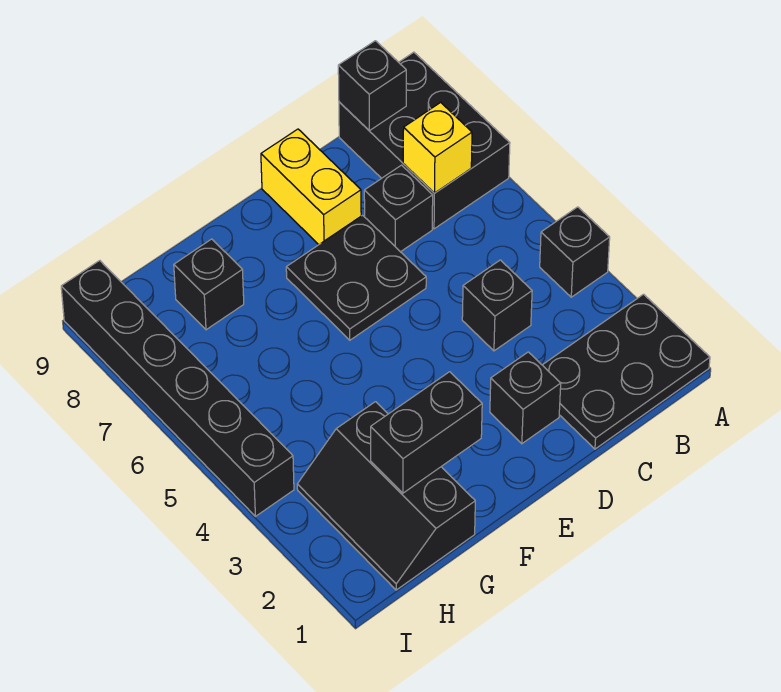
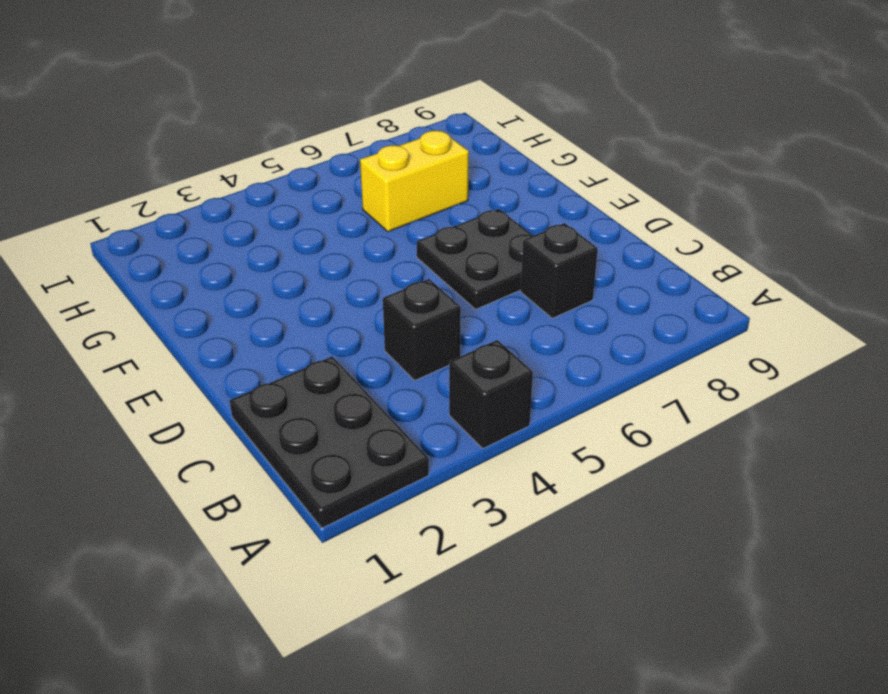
yellow 1x2 brick [360,131,469,232] -> yellow 1x2 brick moved to [261,129,361,244]
none -> black 2x3 brick [339,52,510,229]
none -> black 1x1 brick [490,352,561,444]
none -> black 2x3 slope [297,402,475,590]

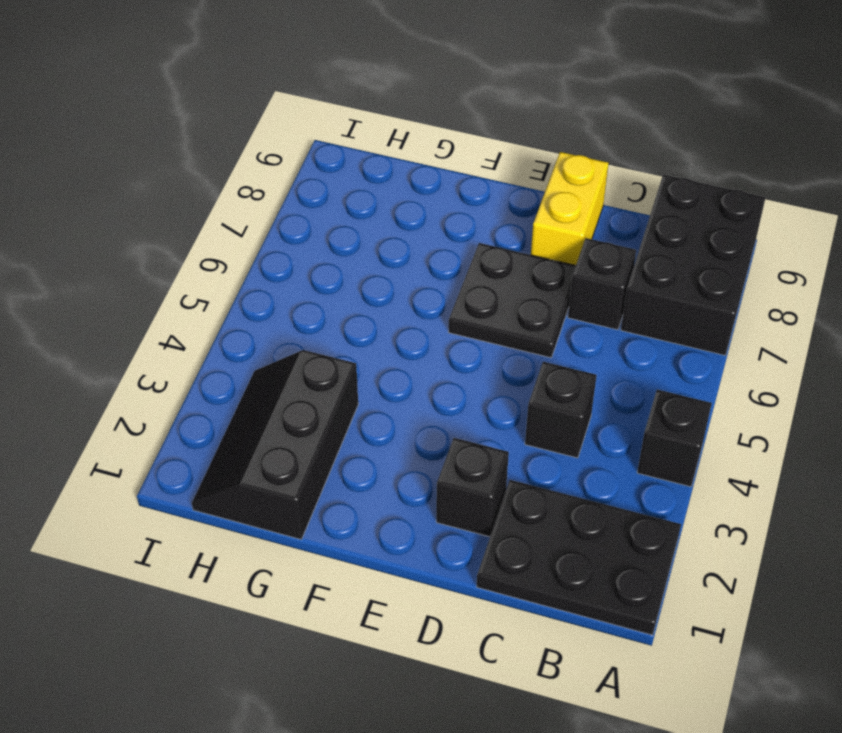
none -> black 1x1 brick [174,239,244,330]
none -> black 1x6 brick [61,261,294,516]
none -> yellow 1x1 brick [403,102,472,193]

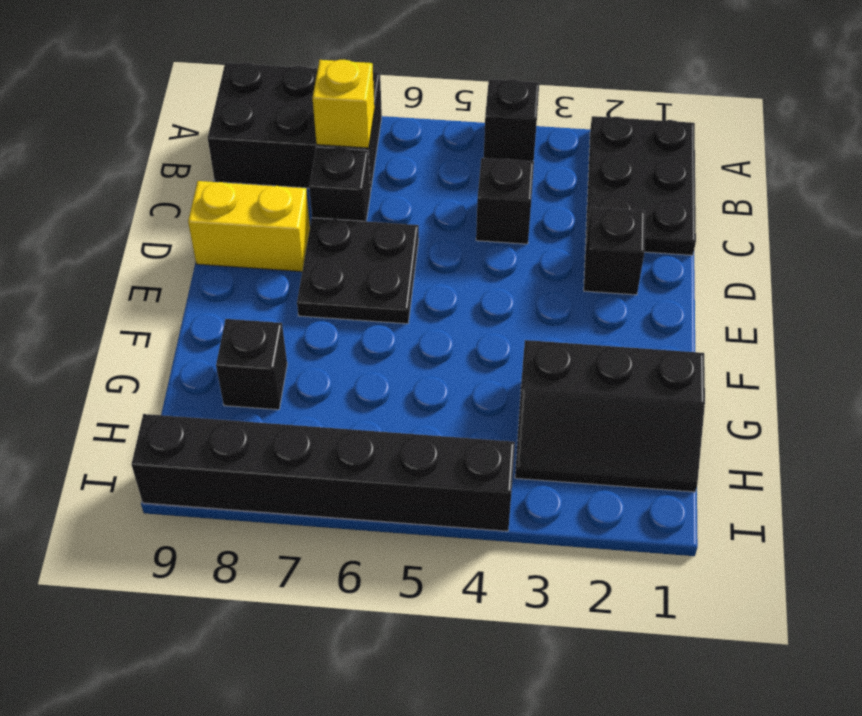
none -> black 1x1 brick [338,41,406,131]
none -> black 1x2 brick [371,372,482,493]

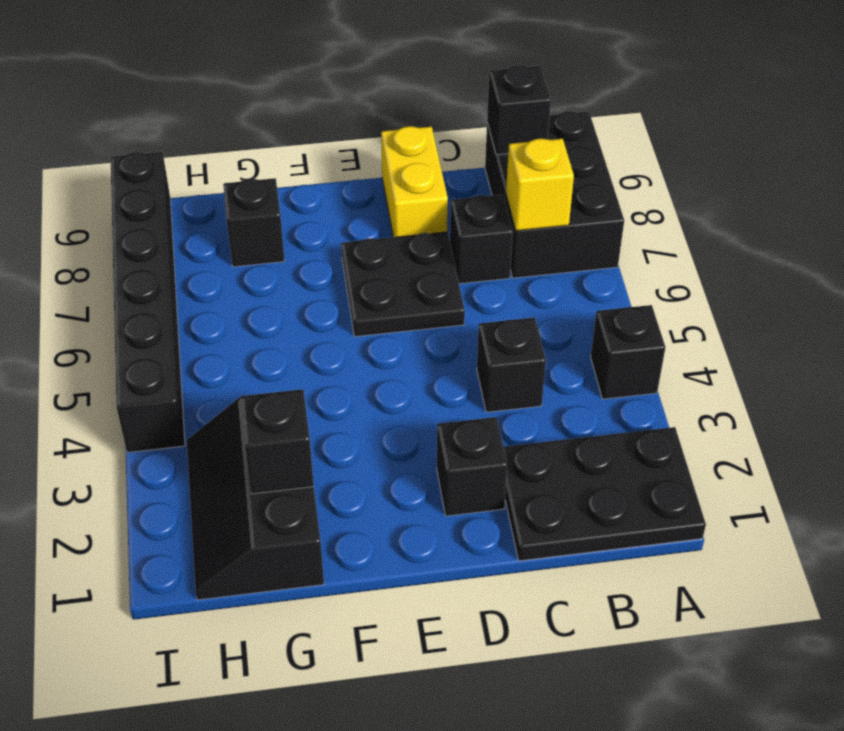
black 1x1 brick [240,390,314,494] -> black 1x2 brick [371,372,482,493]

